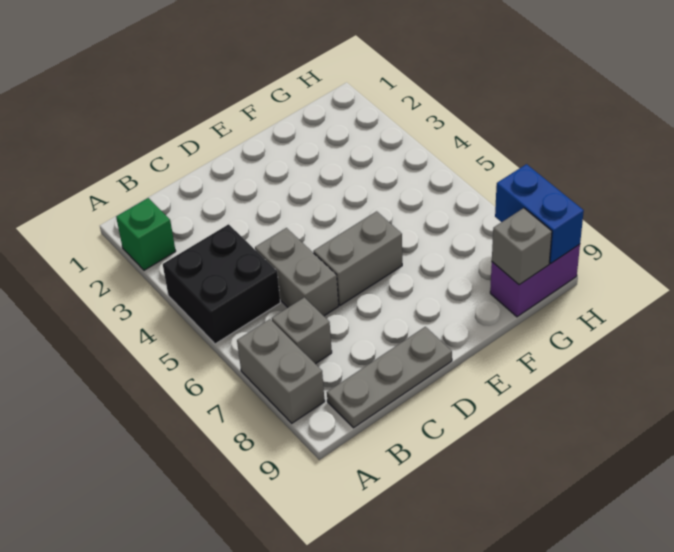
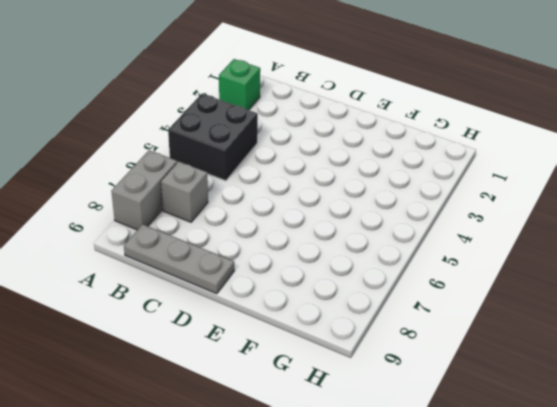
none -> grey 1x2 brick [255,228,339,316]
none -> grey 1x2 brick [313,211,402,305]

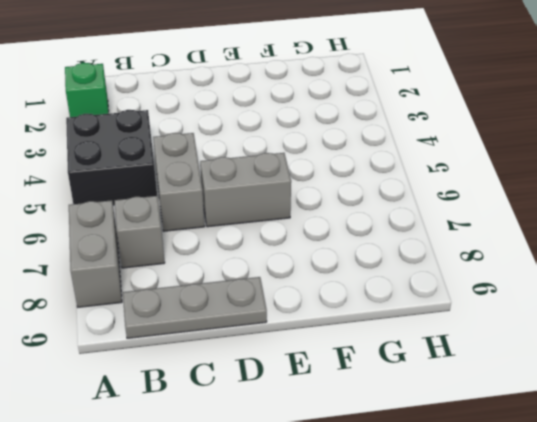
none -> purple 1x2 brick [490,244,580,317]
none -> grey 1x1 brick [492,208,552,285]

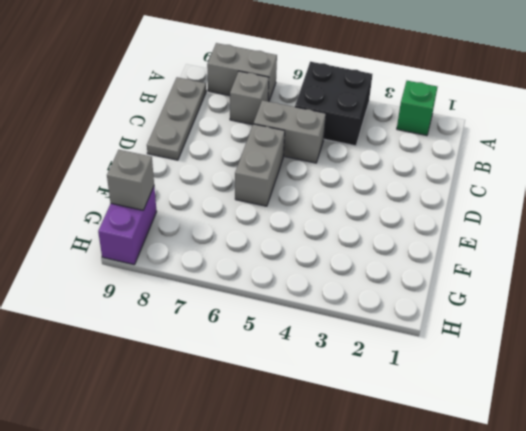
none -> blue 1x2 brick [495,164,584,263]

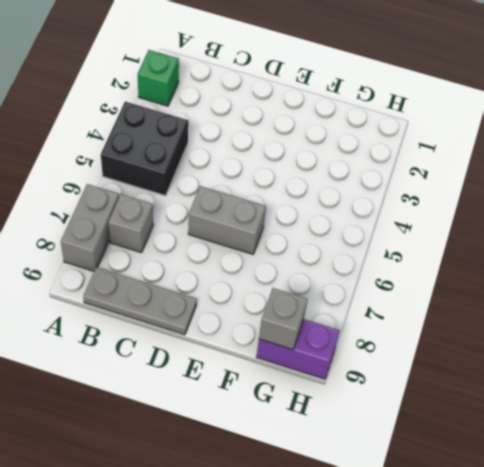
none -> grey 1x2 brick [255,228,339,316]
none -> blue 1x2 brick [495,164,584,263]

